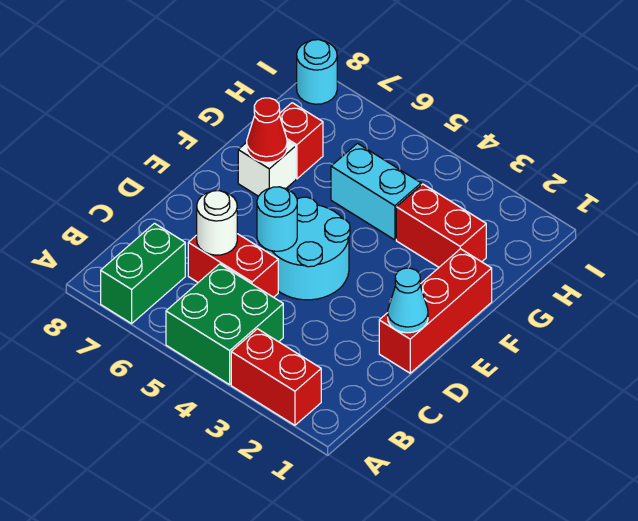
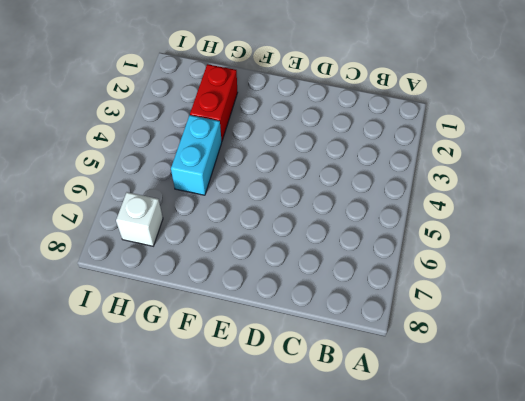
white 1x1 brick [116,192,163,246] -> white 1x1 brick moved to [238,141,296,196]
none -> red 1x2 brick [231,329,321,425]
none -> green 2x2 brick [166,264,283,385]
none -> green 1x2 brick [101,223,185,324]

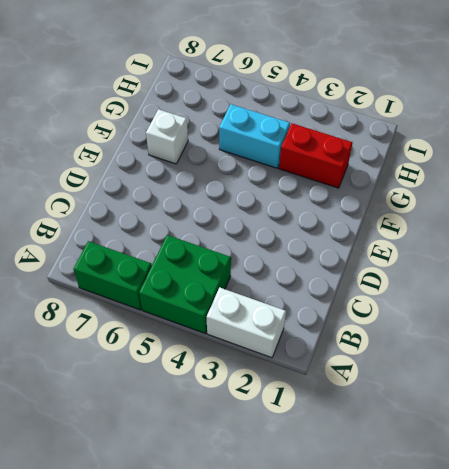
white 1x2 brick [207,288,286,358] -> red 1x2 brick [231,329,321,425]
green 1x2 brick [73,241,152,310] -> green 1x2 brick turned to [101,223,185,324]
none -> red 1x2 brick [188,234,278,297]
none -> red 1x3 brick [379,249,492,373]
none -> cyan 2x2 round brick [266,197,350,300]

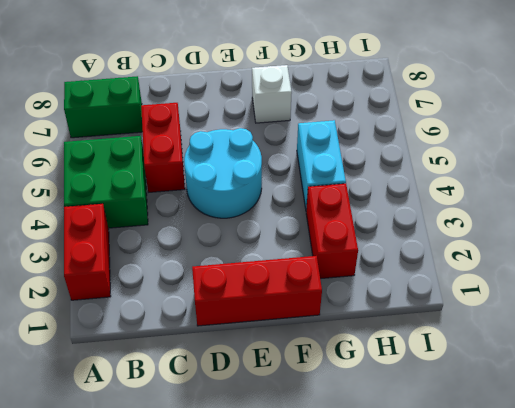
none -> red 1x1 brick [280,103,323,179]
none -> cyan 1x1 round brick [297,40,337,104]
none -> white 1x1 round brick [197,191,237,255]

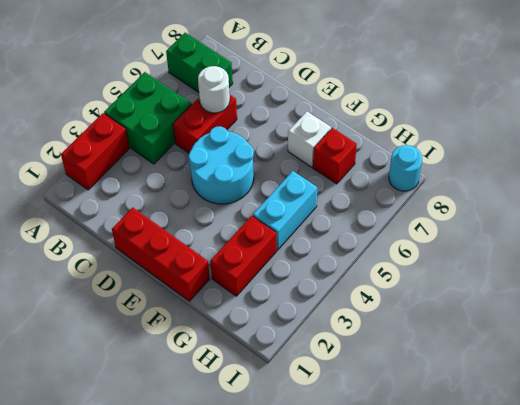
none -> cyan 1x1 cone [388,268,428,333]
none -> cyan 1x1 round brick [257,187,297,251]
none -> red 1x1 cone [247,98,287,162]

